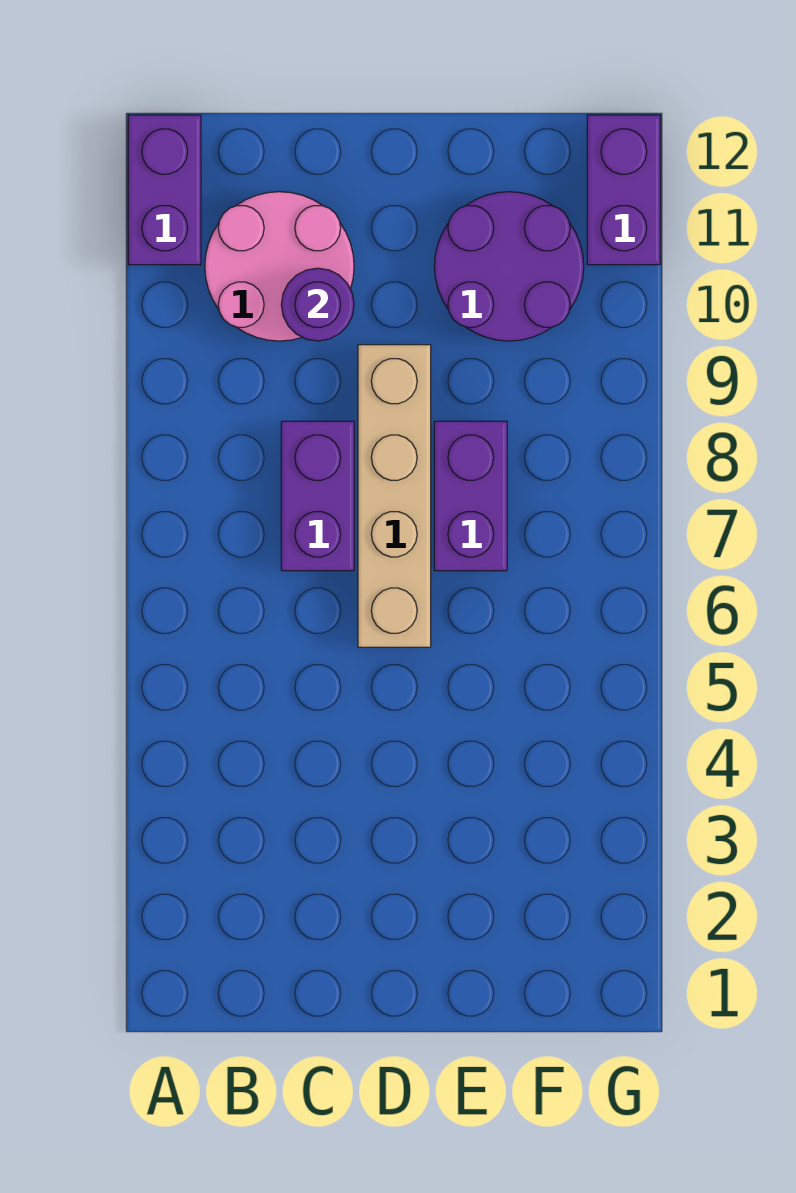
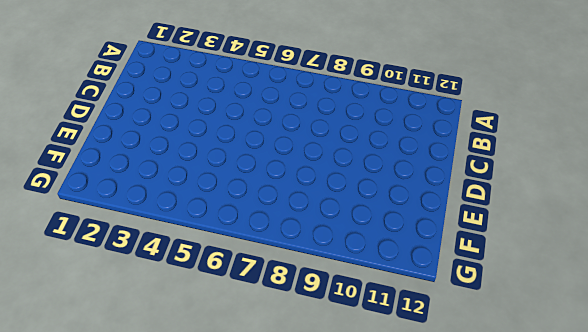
none -> purple 1x2 brick [128,115,201,265]
none -> pink 2x2 round brick [205,192,354,341]

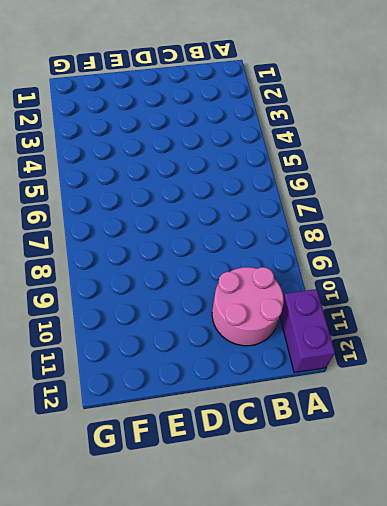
none -> purple 1x2 brick [281,421,354,571]
none -> tan 1x4 brick [358,345,431,647]

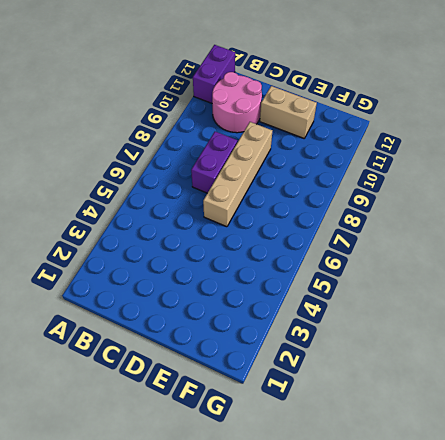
tan 1x2 brick [260,86,317,138] -> purple 2x2 round brick [434,192,584,341]
none -> purple 1x2 brick [434,421,507,571]
none -> purple 1x2 brick [587,115,660,265]

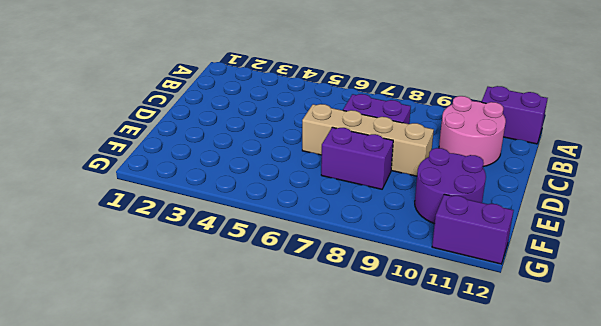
none -> purple 1x1 round brick [281,268,354,341]

